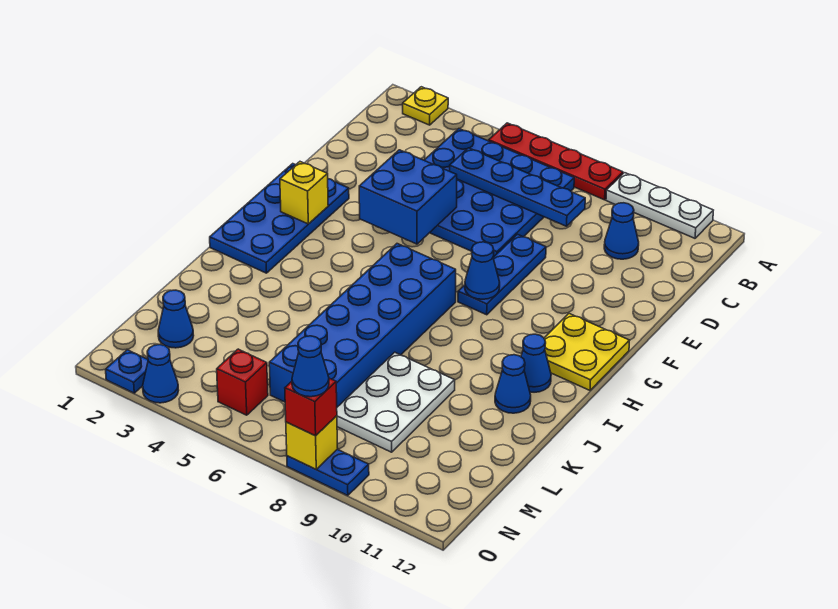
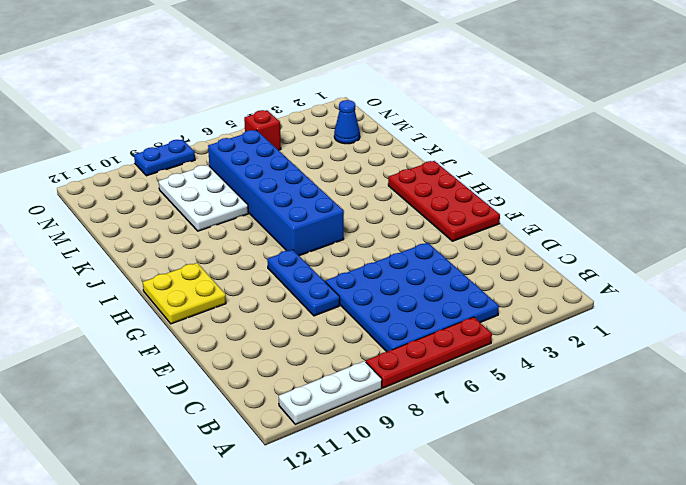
red 2x4 plate [388,161,500,241] -> blue 2x4 plate [210,164,349,273]
none -> yellow 1x1 plate [403,87,448,125]
none -> blue 1x1 cone [604,203,639,259]
none -> blue 1x1 cone [521,334,551,392]

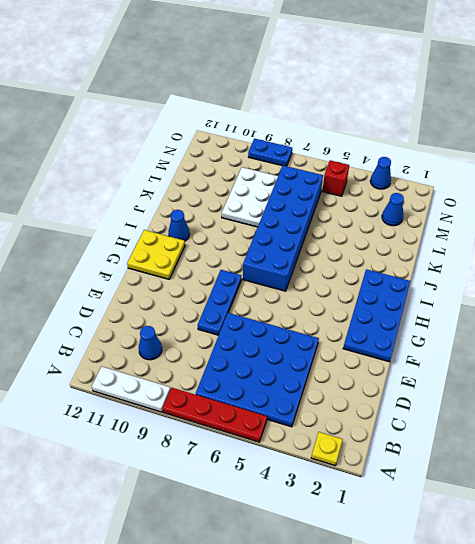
none -> blue 1x1 cone [495,355,531,413]
none -> blue 1x1 plate [106,350,148,393]
none -> blue 1x4 plate [449,148,585,226]

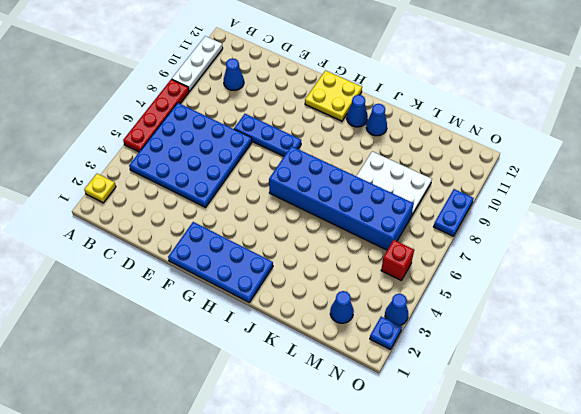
none -> blue 1x4 plate [449,148,585,226]
none -> blue 2x2 brick [359,150,457,244]
none -> yellow 1x1 brick [280,162,328,224]

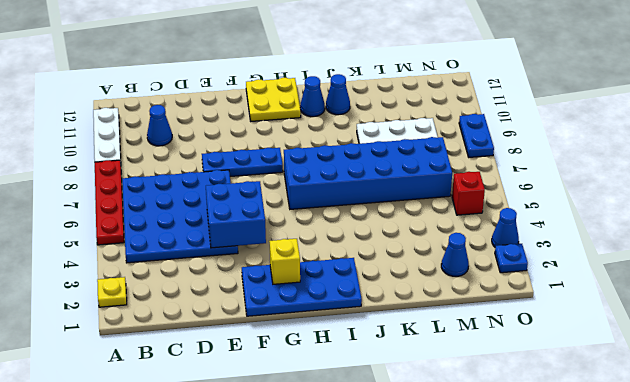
none -> blue 1x4 plate [449,148,585,226]
none -> blue 1x1 cone [465,242,500,299]
none -> yellow 1x1 brick [286,416,338,469]

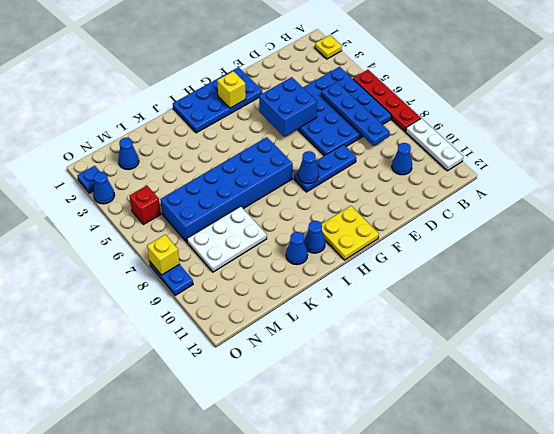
none -> red 1x1 brick [285,378,337,436]
none -> blue 1x1 cone [292,336,329,397]

